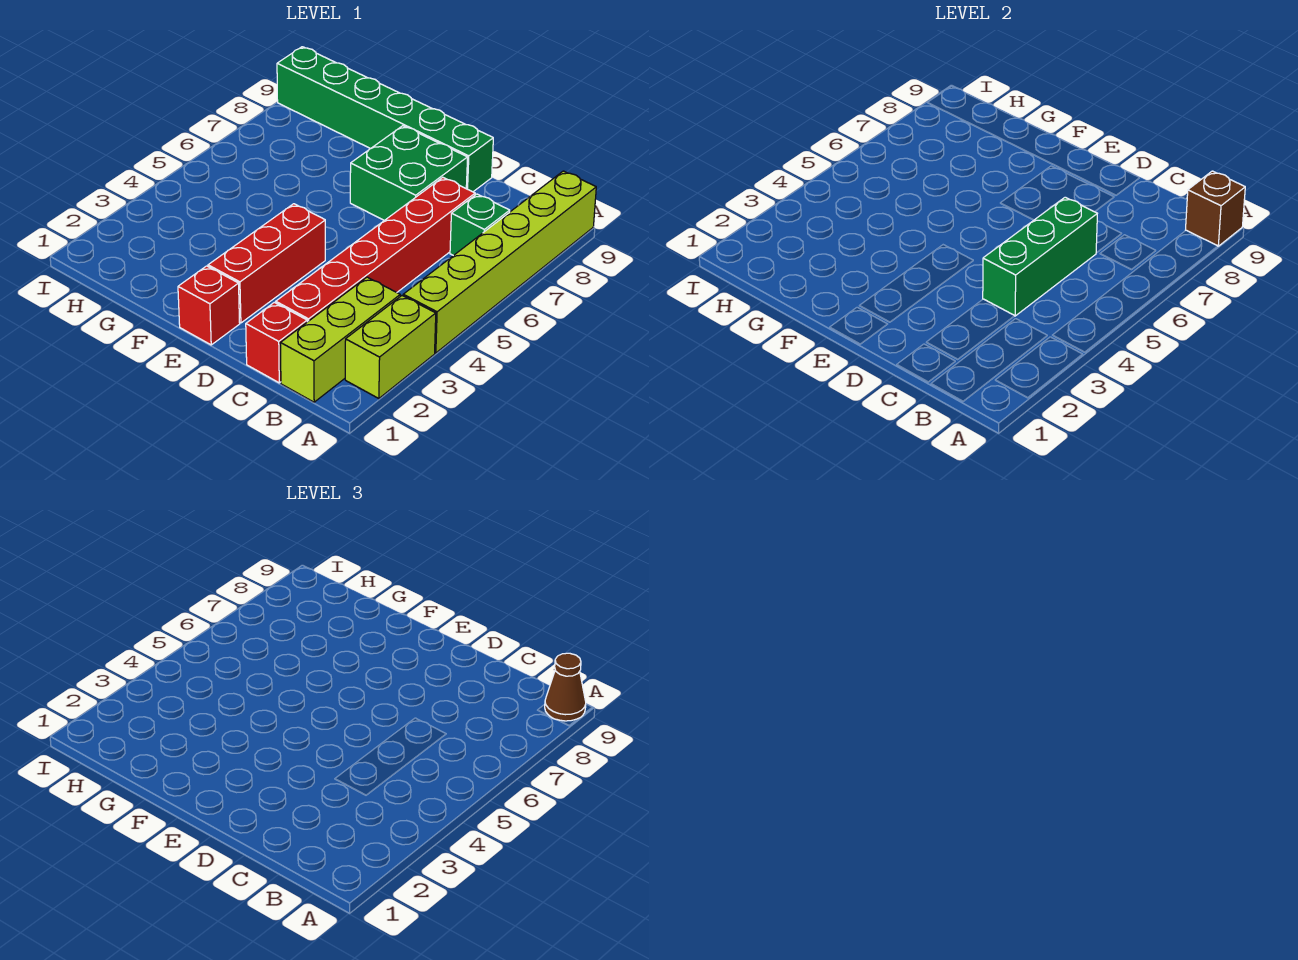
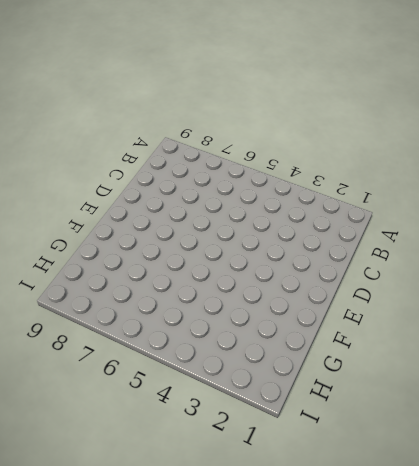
none -> lime 1x2 brick [345,296,436,399]
none -> lime 1x6 brick [403,171,596,353]
none -> lime 1x3 brick [280,277,400,402]

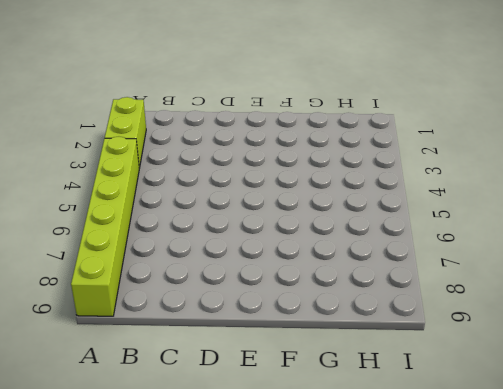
none -> lime 1x3 brick [280,277,400,402]
none -> green 1x1 brick [450,194,510,256]
none -> red 1x1 brick [246,302,307,383]

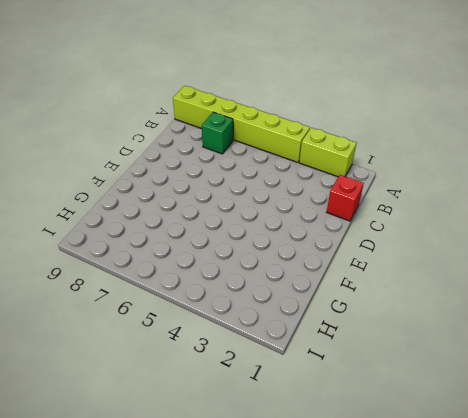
none -> lime 1x3 brick [280,277,400,402]
none -> red 1x6 brick [276,177,475,322]
none -> green 2x2 brick [350,126,468,221]

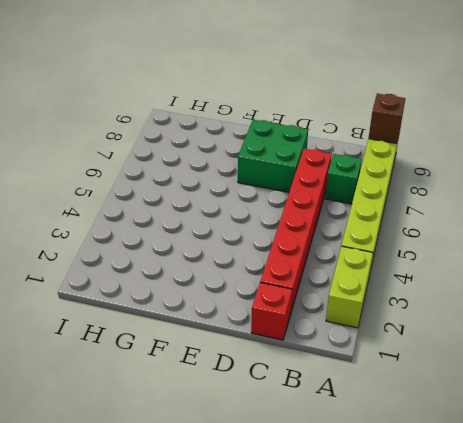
none -> lime 1x3 brick [280,277,400,402]
none -> green 1x6 brick [277,47,493,192]
none -> red 1x1 brick [178,266,240,345]

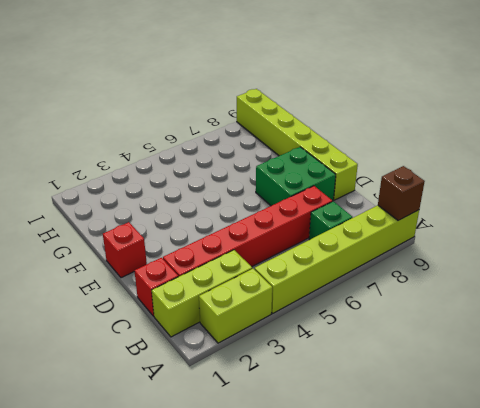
lime 1x6 brick [237,89,358,200] -> green 1x6 brick [277,47,493,192]
none -> red 1x3 brick [208,204,325,323]
none -> green 1x3 brick [983,197,1097,316]
none -> brown 1x1 cone [545,653,586,721]

